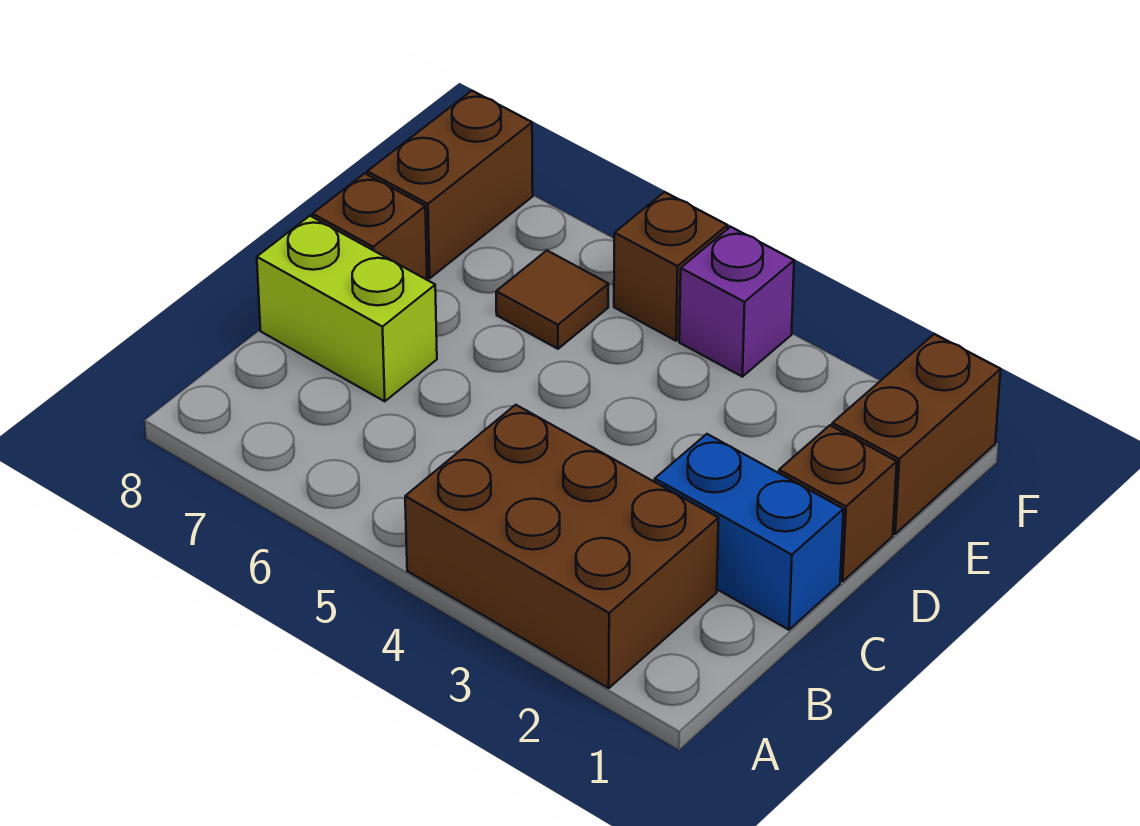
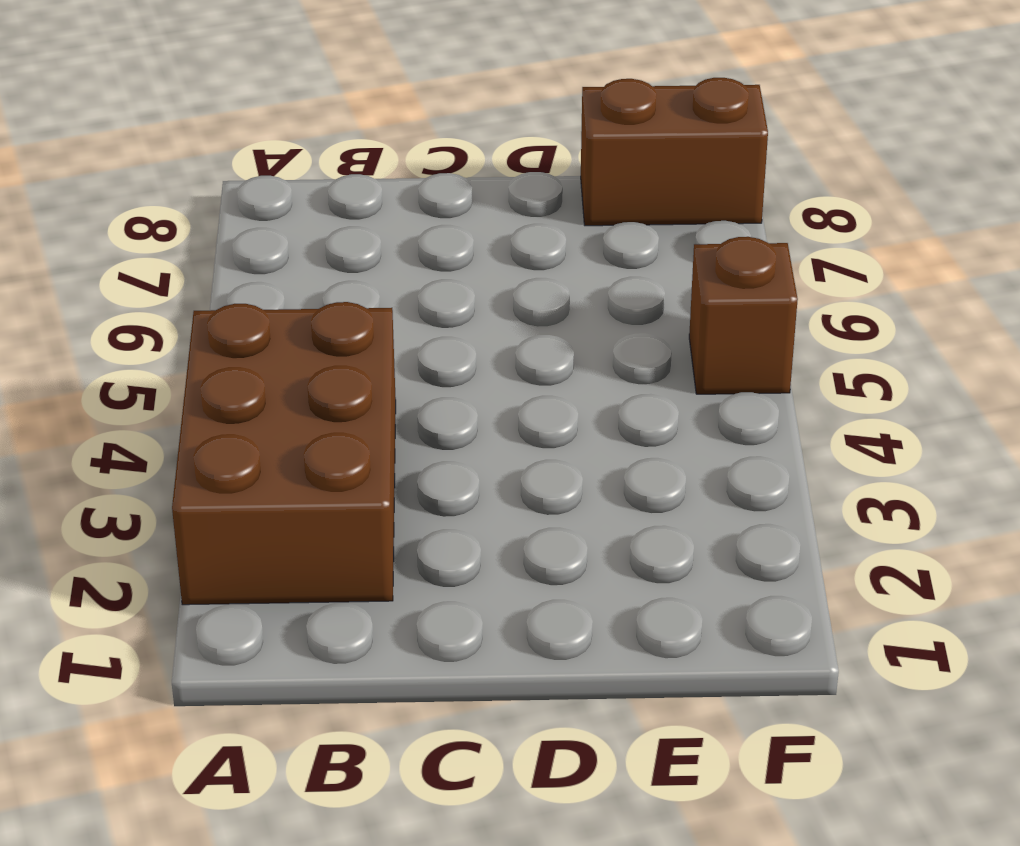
none -> blue 1x2 brick [655,434,844,630]
none -> lime 1x2 brick [257,216,437,401]

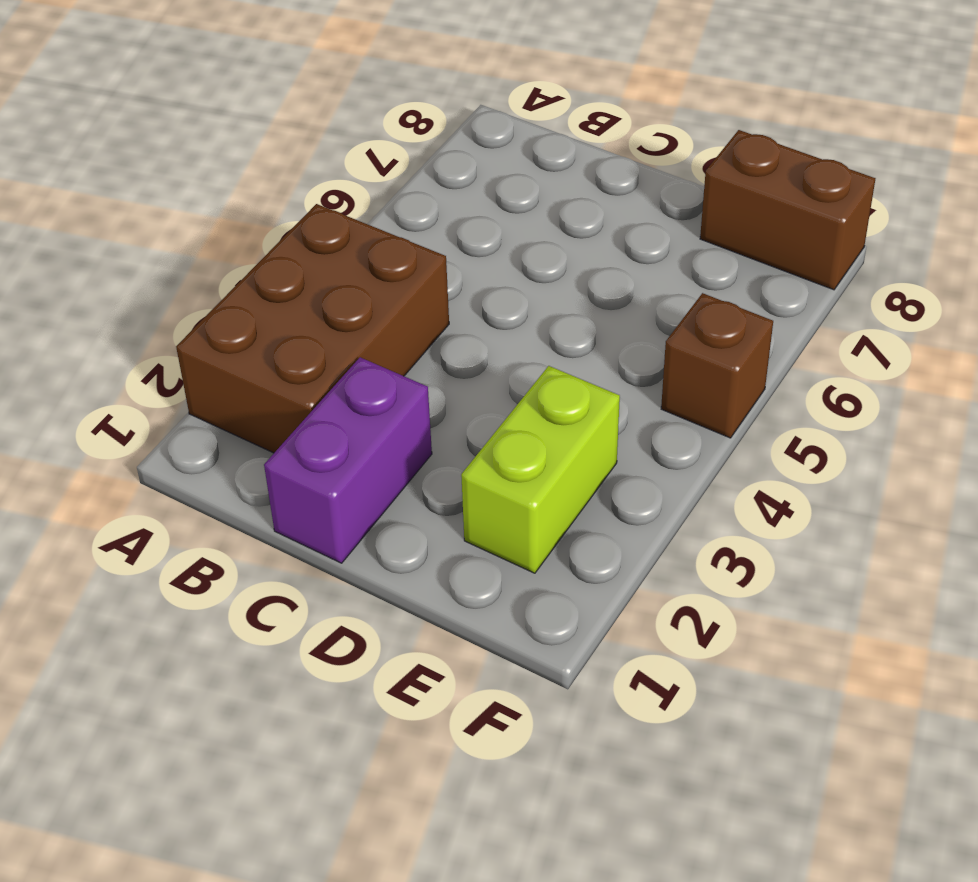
purple 1x2 brick [264,357,432,563] -> blue 1x2 brick [655,434,844,630]
lime 1x2 brick [461,366,620,573] -> lime 1x2 brick moved to [257,216,437,401]
none -> brown 1x1 brick [779,425,897,581]
none -> brown 1x1 brick [313,173,427,280]

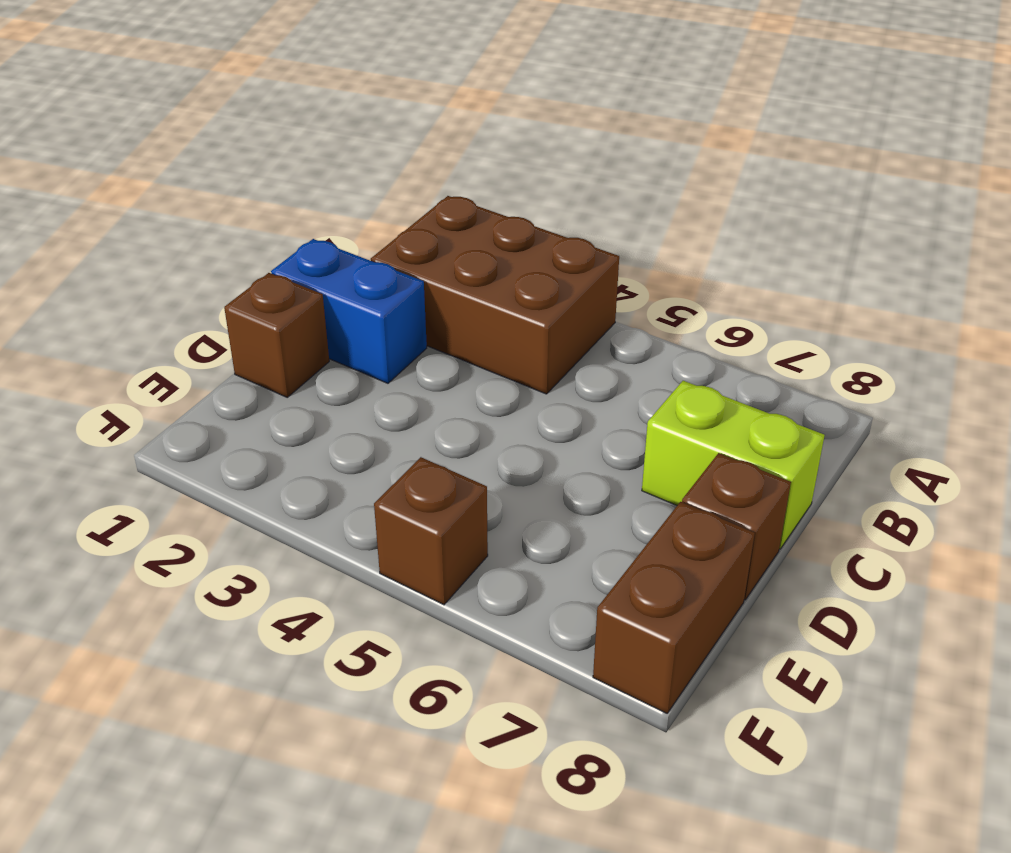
none -> brown 1x2 brick [832,334,1001,534]
none -> brown 1x1 tile [496,251,608,349]

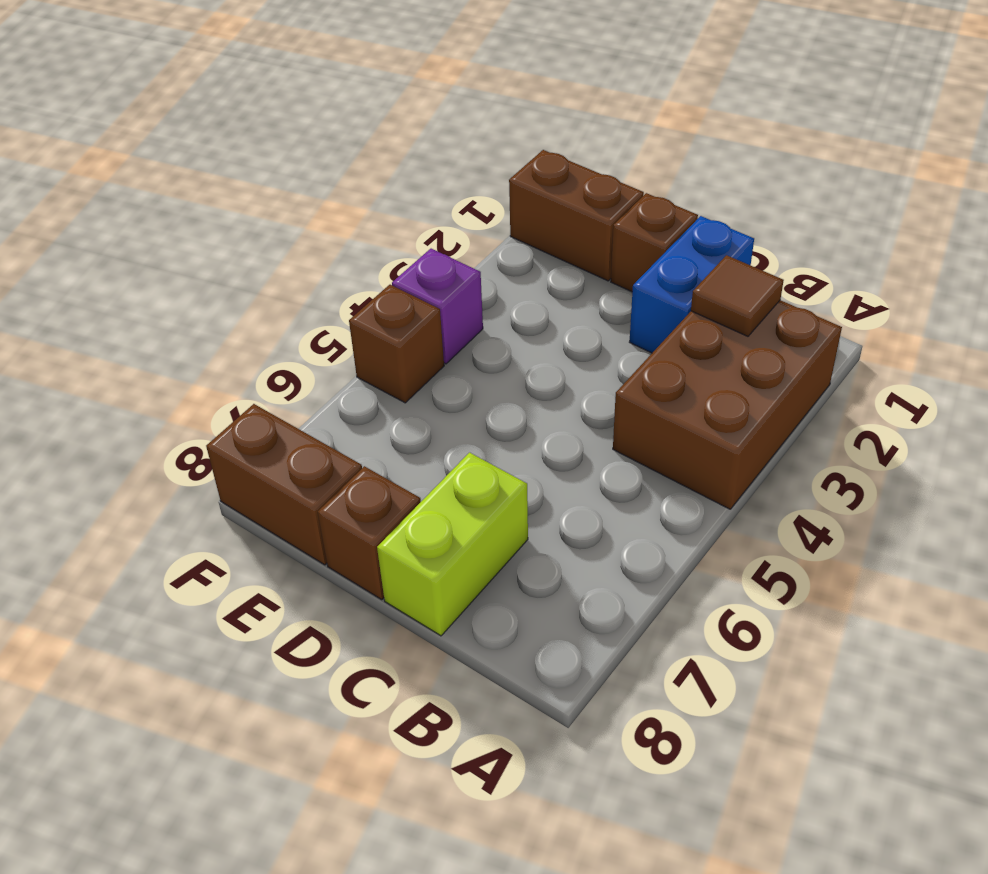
brown 1x1 tile [691,255,784,336] -> brown 1x1 tile moved to [496,251,608,349]

